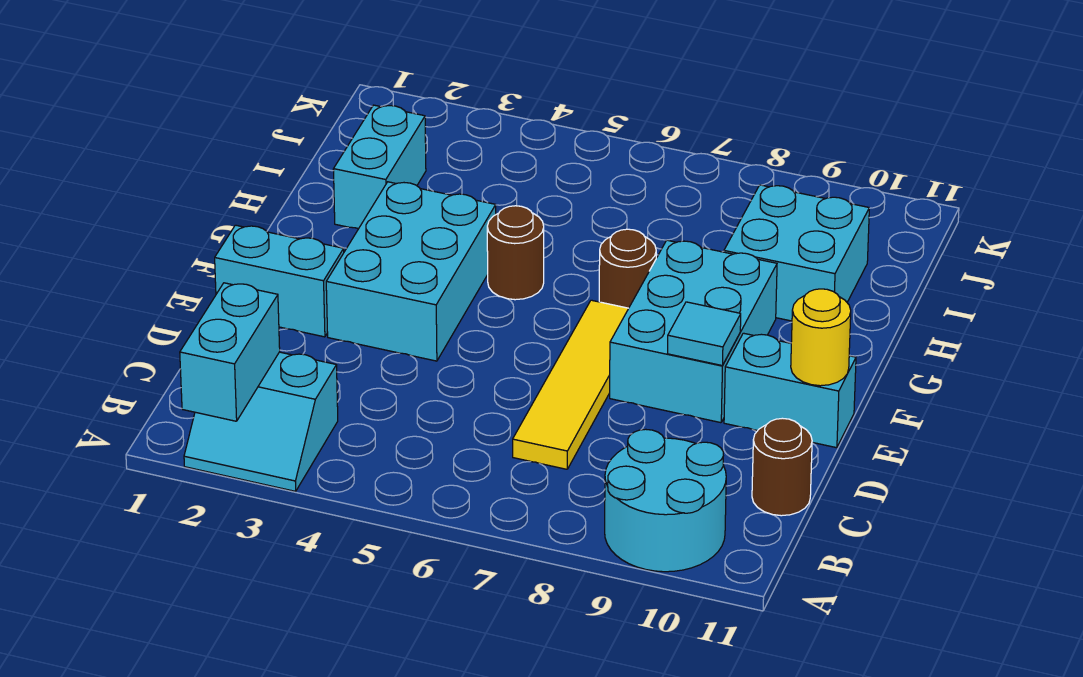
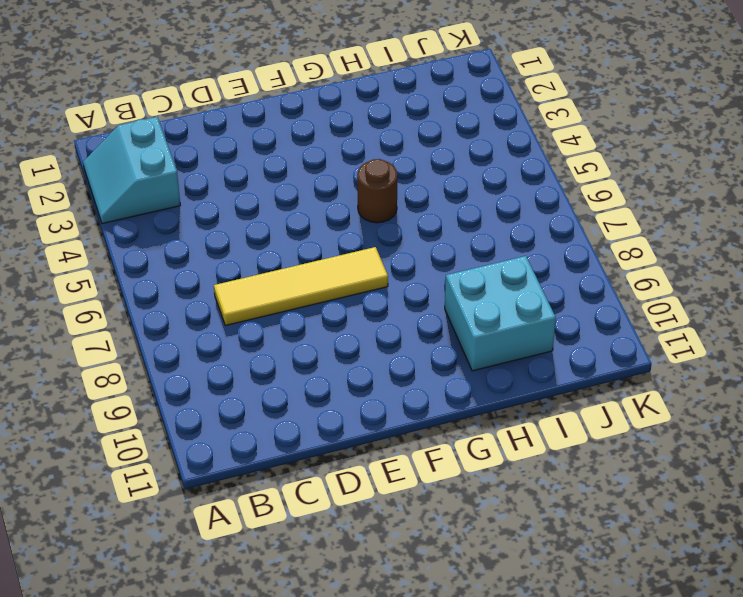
none -> cyan 2x2 round brick [605,429,726,572]
none -> brown 1x1 round brick [752,418,812,516]
none -> cyan 1x2 brick [215,225,344,337]

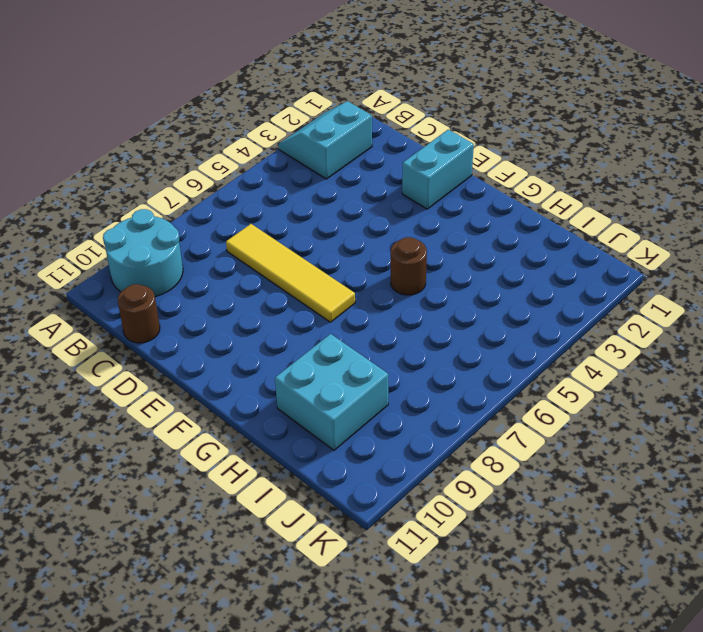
none -> cyan 2x3 brick [326,182,496,361]
none -> cyan 2x3 brick [610,240,777,423]
none -> cyan 1x2 brick [724,333,856,448]

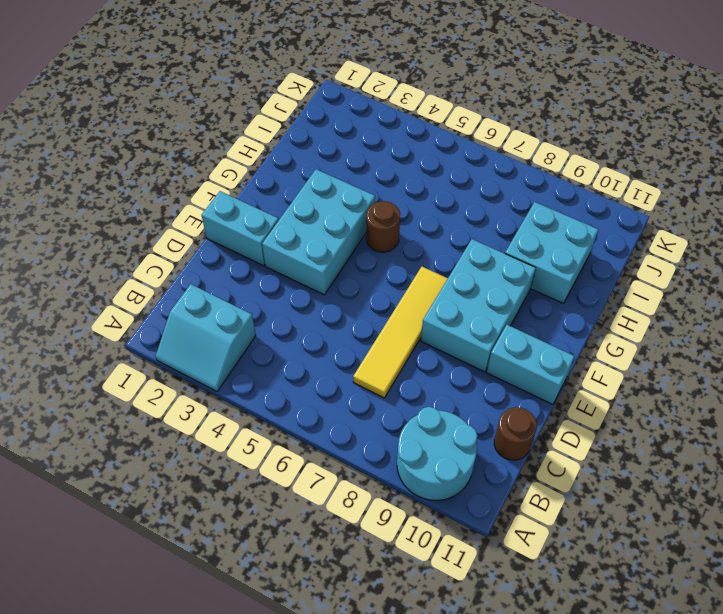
none -> brown 1x1 round brick [599,229,656,308]
none -> cyan 1x2 brick [334,105,426,229]
none -> cyan 1x2 brick [180,283,280,421]

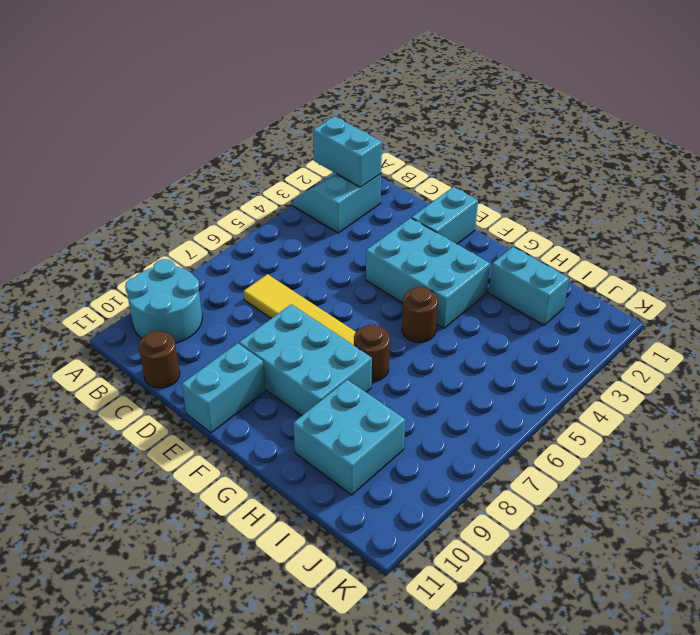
none -> cyan 1x1 tile [668,302,741,366]
none -> yellow 1x1 round brick [791,289,851,386]

